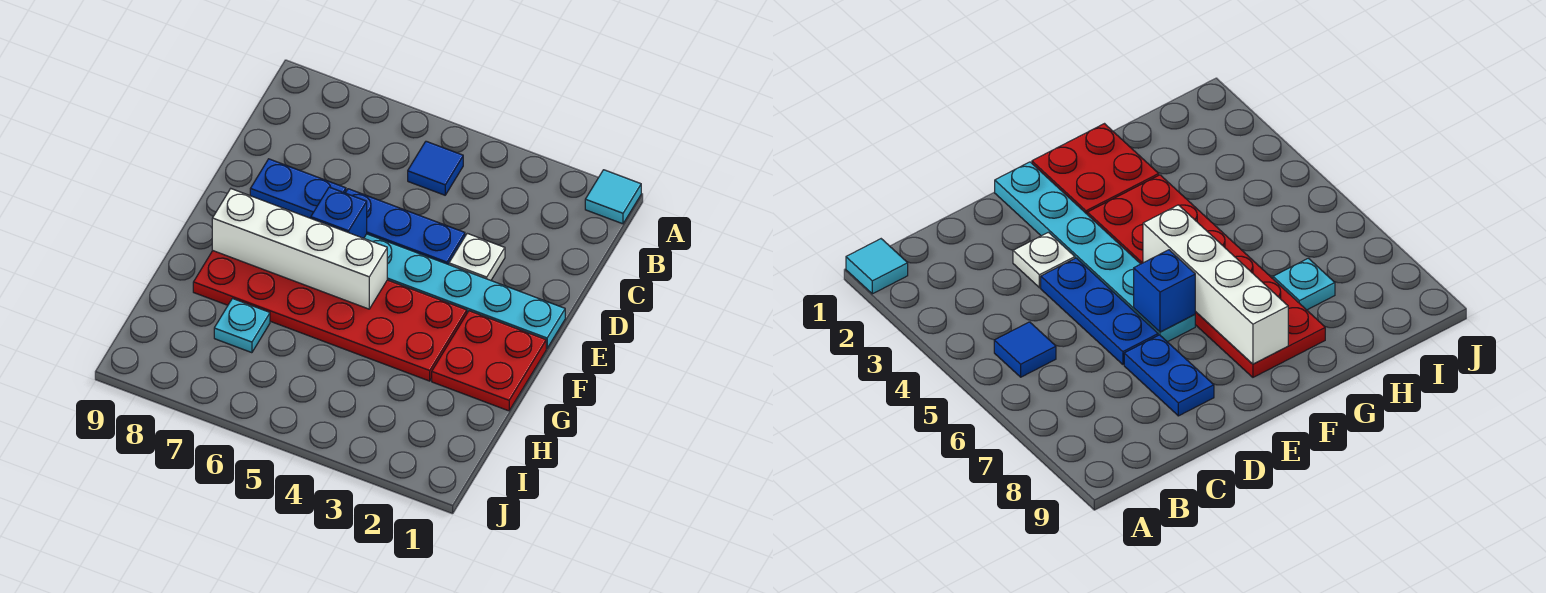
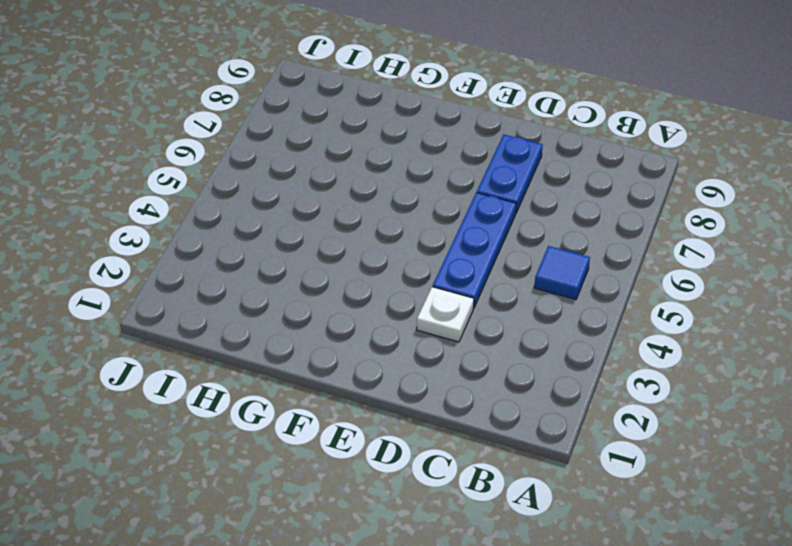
none -> cyan 1x1 tile [585,170,641,224]
none -> cyan 1x6 plate [364,234,565,348]

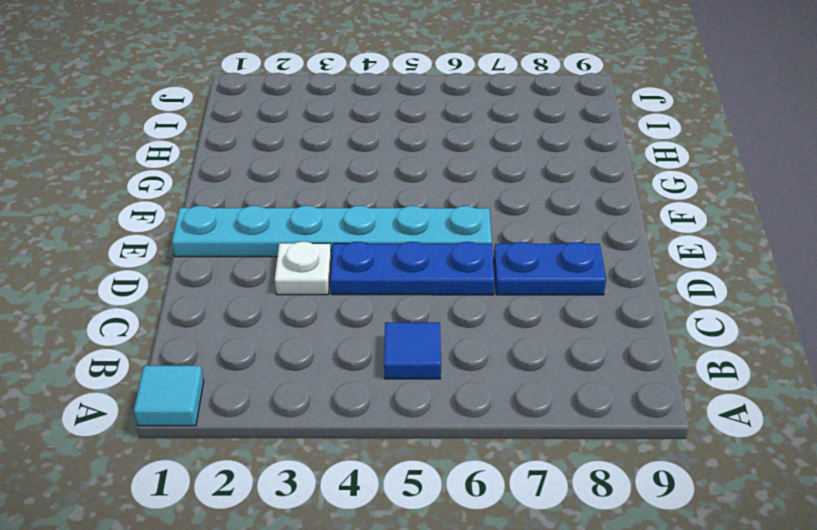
none -> red 2x2 plate [432,311,546,411]
none -> red 2x6 plate [193,251,467,381]

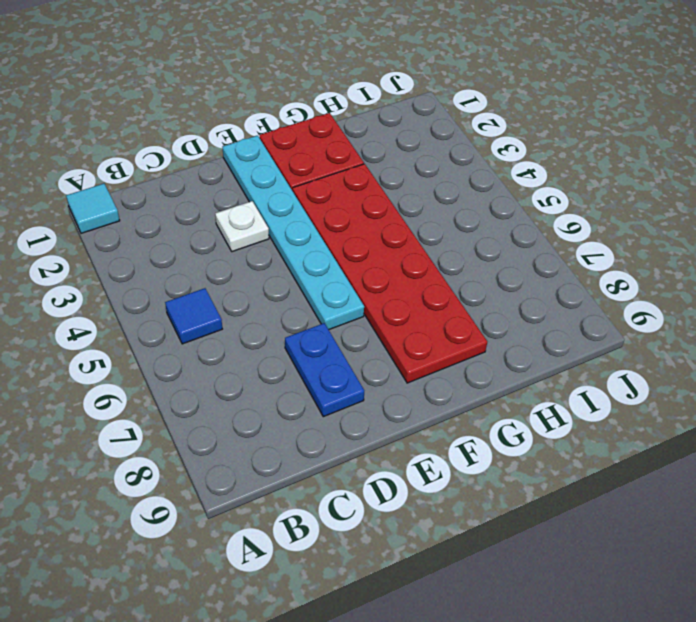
none -> blue 1x3 plate [346,189,465,265]
none -> cyan 1x1 plate [214,299,270,353]

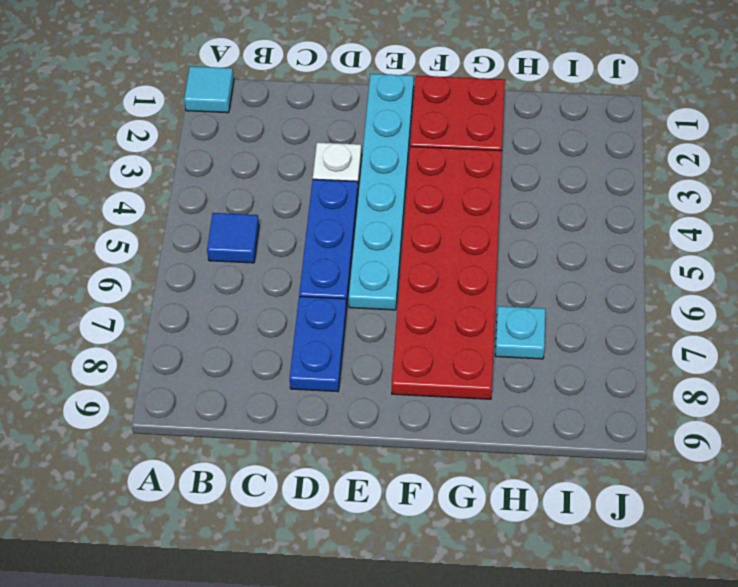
none -> blue 1x1 brick [311,187,367,238]
none -> white 1x4 brick [212,189,387,309]

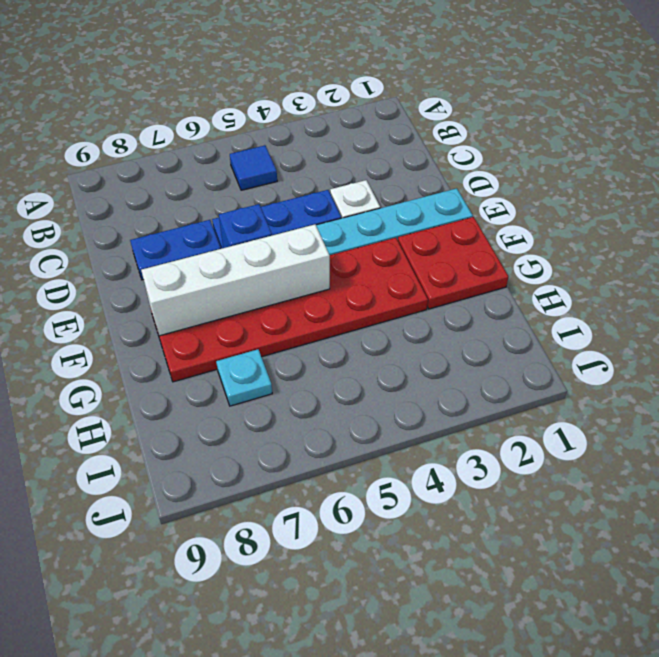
none -> cyan 1x1 tile [585,170,641,224]

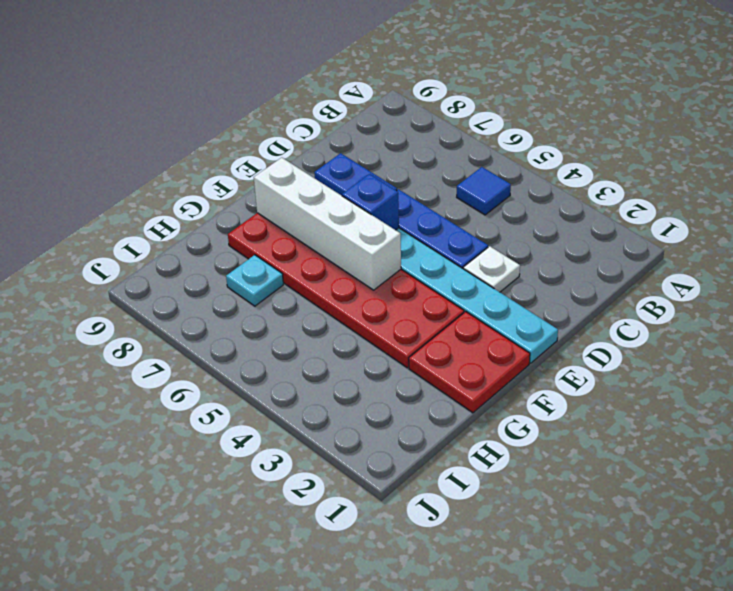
none -> cyan 1x1 tile [585,170,641,224]

